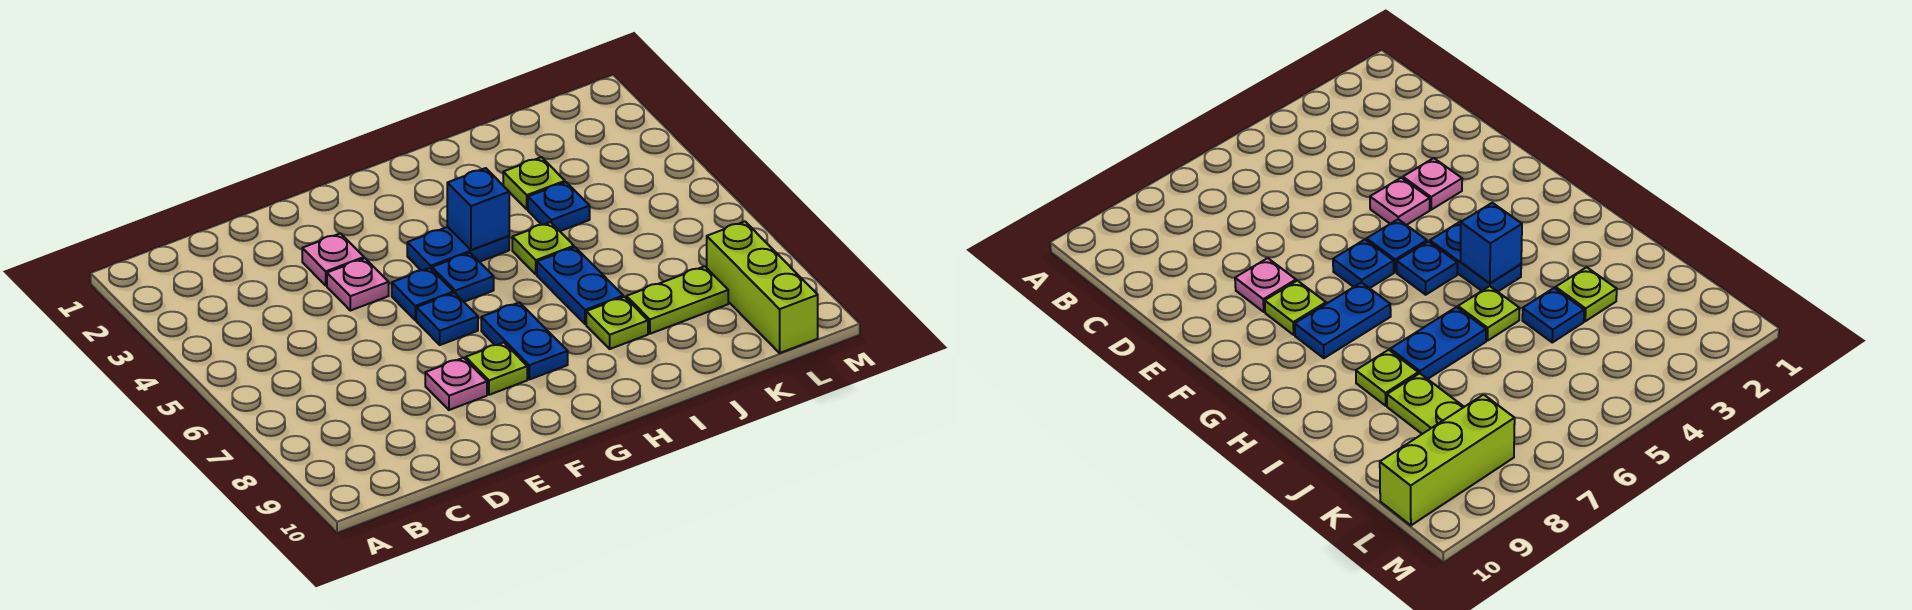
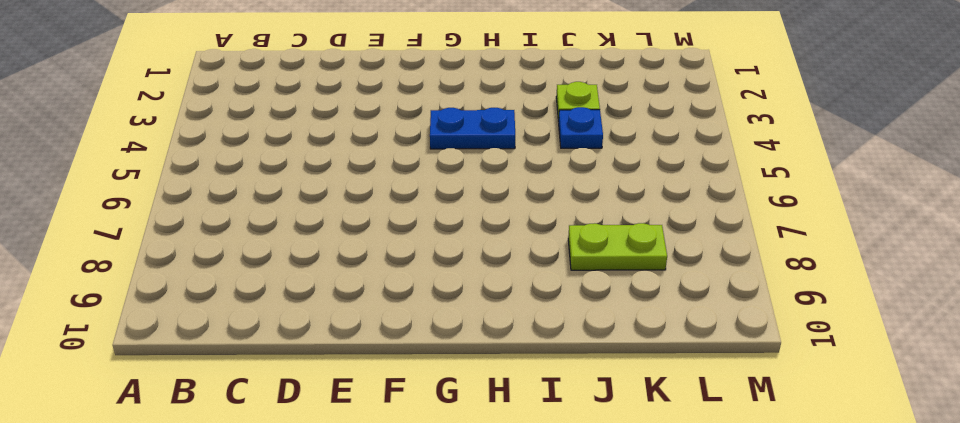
none -> pink 1x1 plate [302,233,364,286]
none -> pink 1x1 plate [327,258,389,311]
none -> pink 1x1 plate [425,358,487,410]

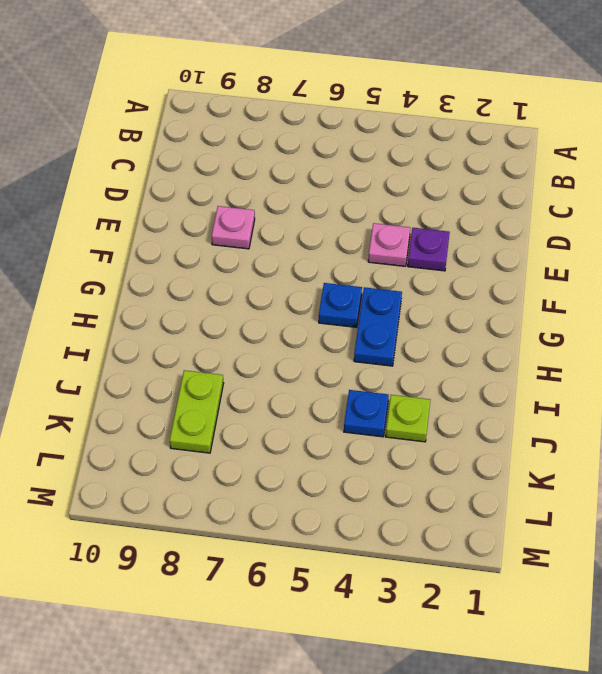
purple 1x1 plate [408,228,450,271] -> pink 1x1 plate [302,233,364,286]
none -> blue 1x1 plate [392,268,453,320]
none -> blue 1x1 plate [416,293,478,345]
none -> lime 1x1 plate [466,343,527,395]

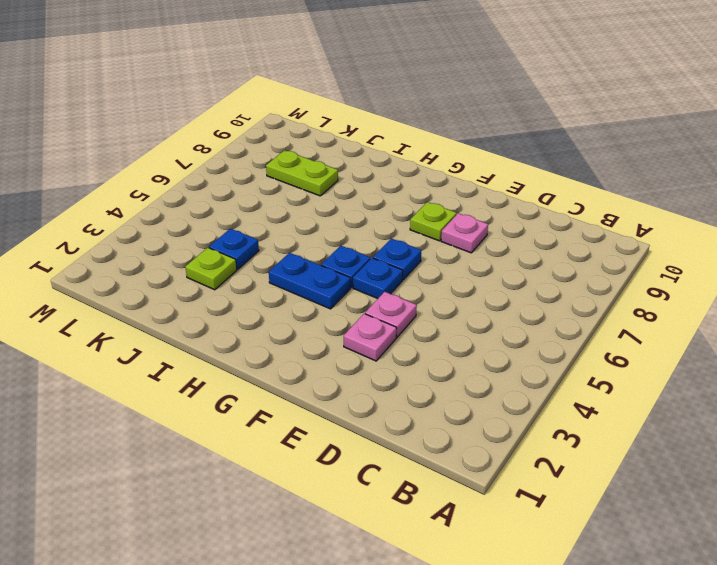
none -> blue 1x2 plate [481,302,568,380]
none -> lime 1x1 plate [512,222,574,274]
none -> blue 1x2 plate [537,247,623,324]

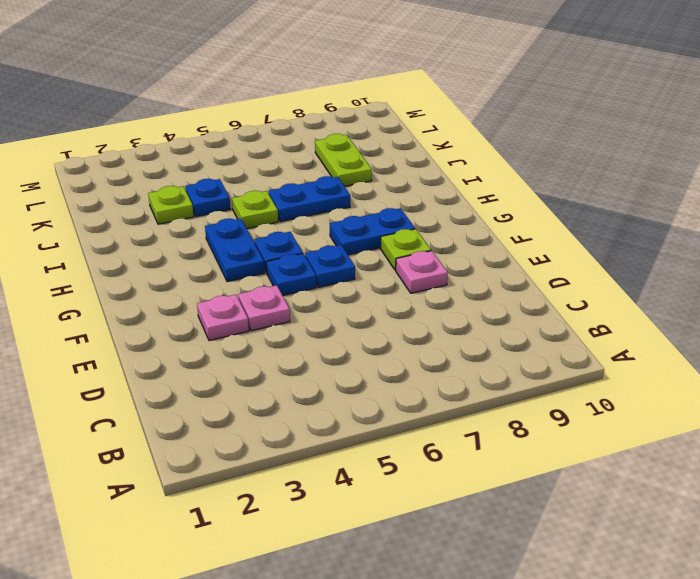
none -> lime 1x1 plate [586,297,648,349]
none -> lime 1x3 brick [707,222,818,353]
none -> blue 1x1 brick [447,168,509,250]

